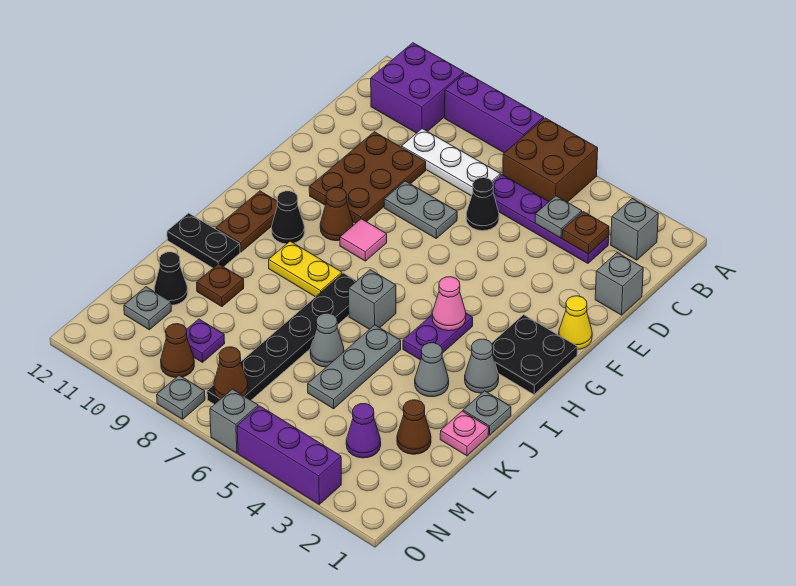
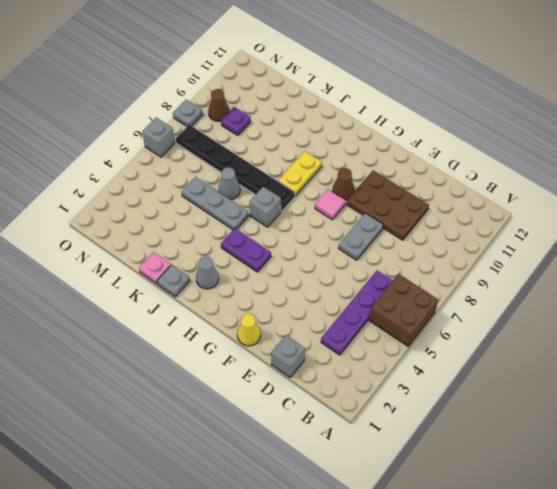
none -> purple 1x3 brick [445,73,544,153]
none -> purple 2x2 brick [371,43,464,133]
none -> grey 1x1 brick [611,198,658,260]
none -> white 1x3 plate [402,129,501,196]

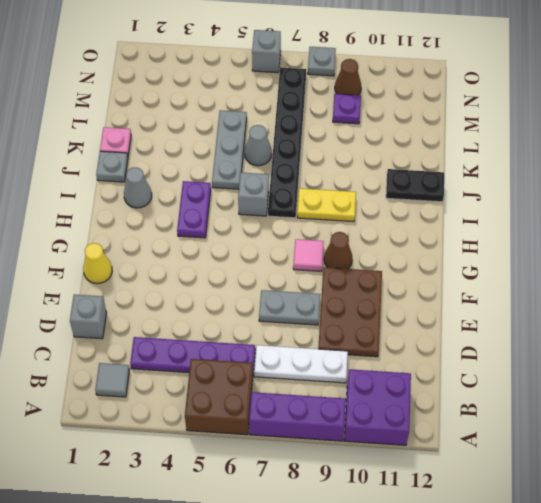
grey 1x1 tile [95,363,129,397] -> grey 1x1 brick [611,198,658,260]
none -> black 1x1 cone [466,178,499,231]
none -> black 2x2 plate [492,315,577,394]
none -> black 1x1 cone [272,191,305,244]
none -> brown 1x2 plate [216,191,278,252]

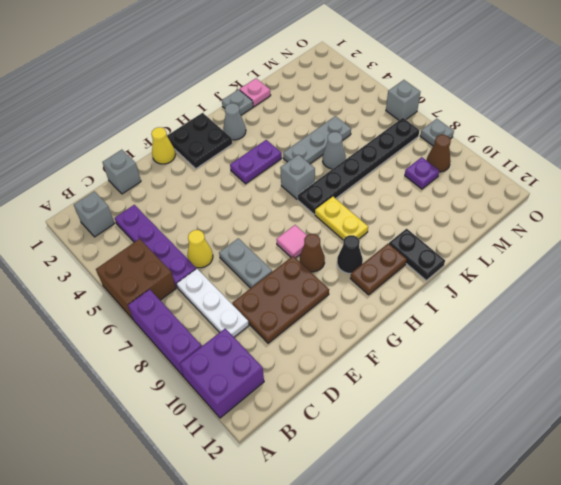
yellow 1x1 cone [187,230,213,268] -> black 1x1 cone [466,178,499,231]
none -> grey 1x1 cone [415,343,449,397]
none -> brown 1x1 plate [197,264,244,307]
none -> brown 1x1 cone [397,400,431,454]
none -> black 1x1 cone [154,252,188,305]

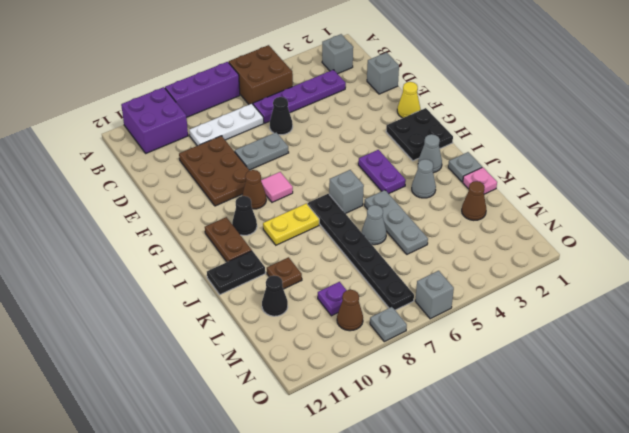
none -> purple 1x1 cone [346,404,381,458]
none -> grey 1x1 plate [124,287,171,330]
none -> purple 1x3 brick [237,406,341,504]
none -> brown 1x1 plate [562,212,609,254]

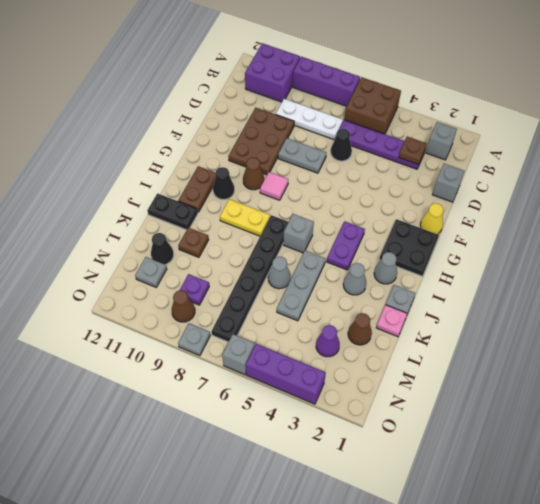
none -> grey 1x1 plate [535,196,582,238]
none -> pink 1x1 cone [432,277,466,331]
none -> brown 1x1 cone [214,347,248,399]

